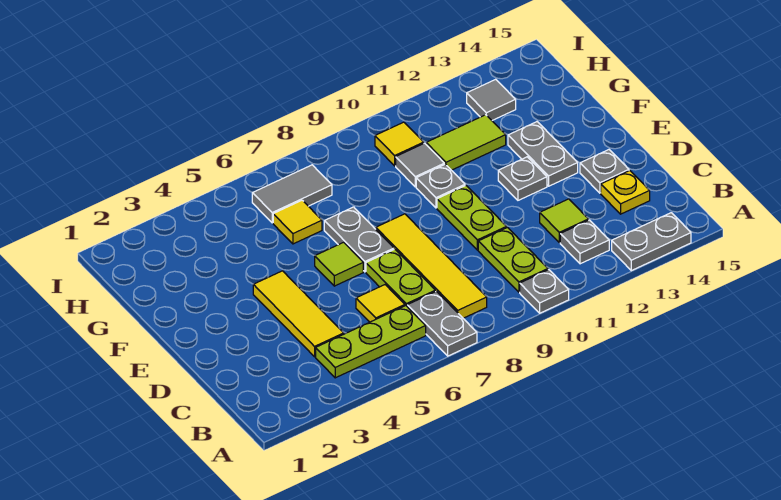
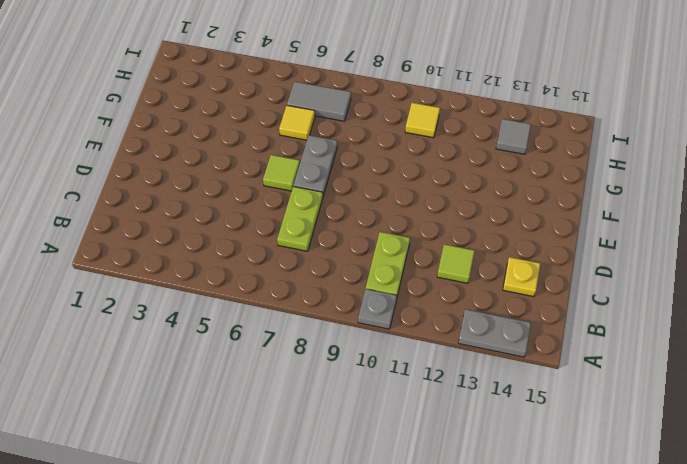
none -> grey 1x2 plate [407,291,477,356]
none -> lime 1x3 plate [316,306,426,378]
none -> yellow 1x4 tile [376,214,487,318]

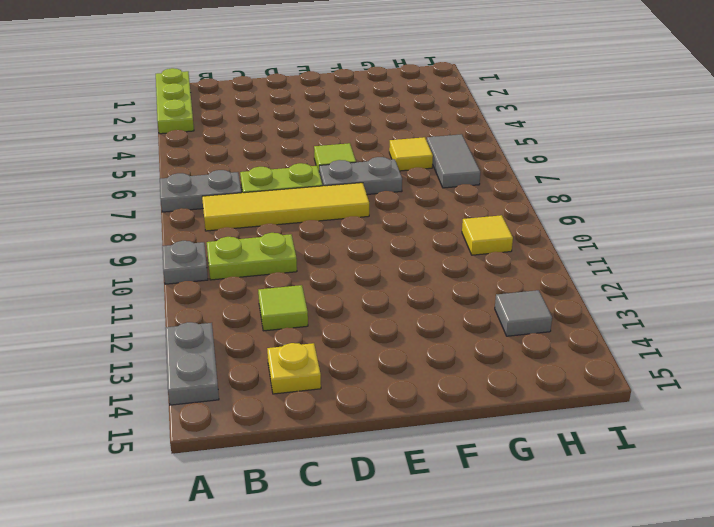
lime 1x3 plate [156,68,194,134] -> lime 1x3 plate moved to [316,306,426,378]
none -> grey 1x1 plate [560,220,609,264]
none -> yellow 1x3 tile [253,271,344,357]
none -> yellow 1x1 tile [356,285,405,322]

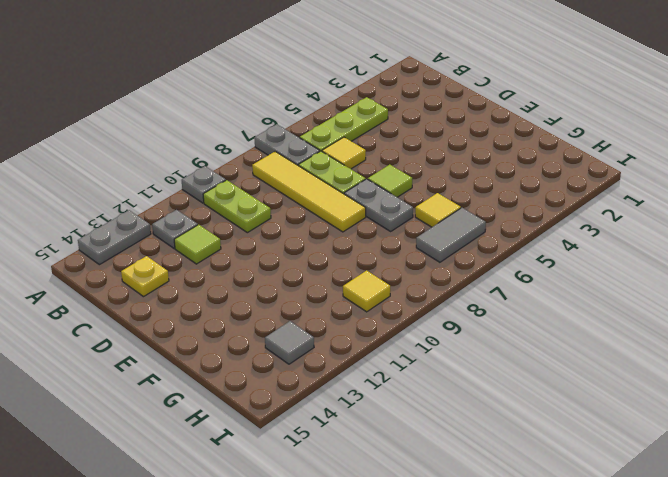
none -> yellow 1x3 tile [253,271,344,357]
none -> lime 1x2 plate [437,186,507,250]
none -> grey 1x1 plate [580,150,629,193]

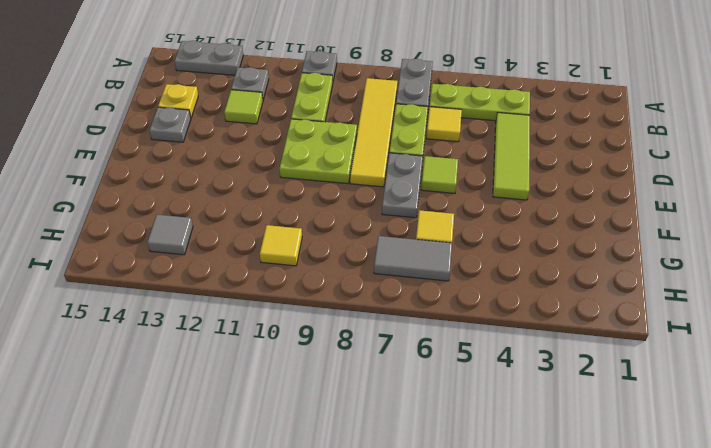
lime 1x3 tile [493,113,530,200] -> yellow 1x3 tile [253,271,344,357]
lime 2x2 plate [280,119,357,184] -> lime 1x2 plate [437,186,507,250]
none -> grey 1x1 plate [498,157,547,200]
none -> grey 1x2 plate [508,122,578,186]
none -> grey 1x1 plate [416,164,465,208]

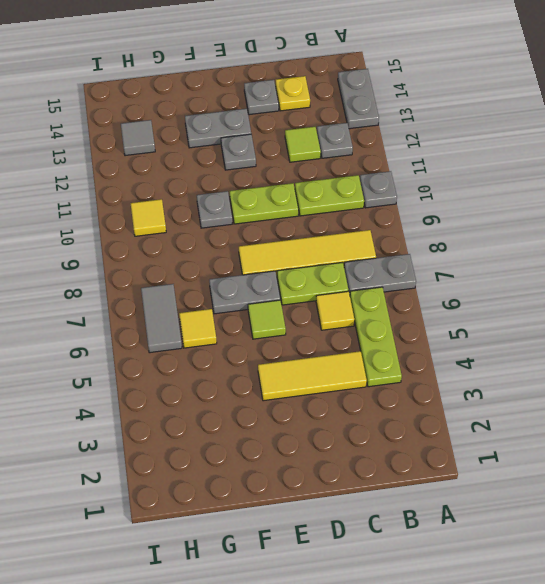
none -> grey 1x1 tile [396,143,444,187]
none -> lime 1x2 tile [426,115,506,170]

